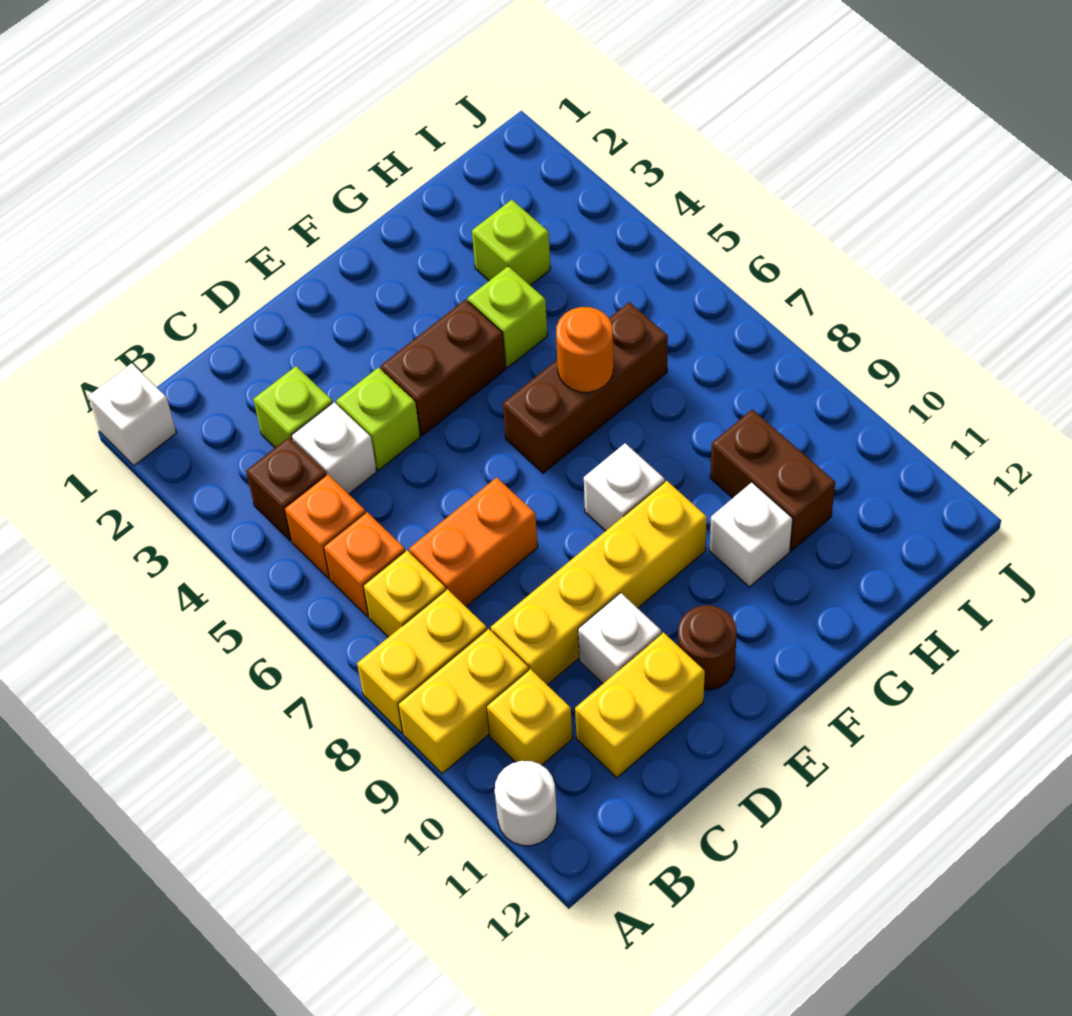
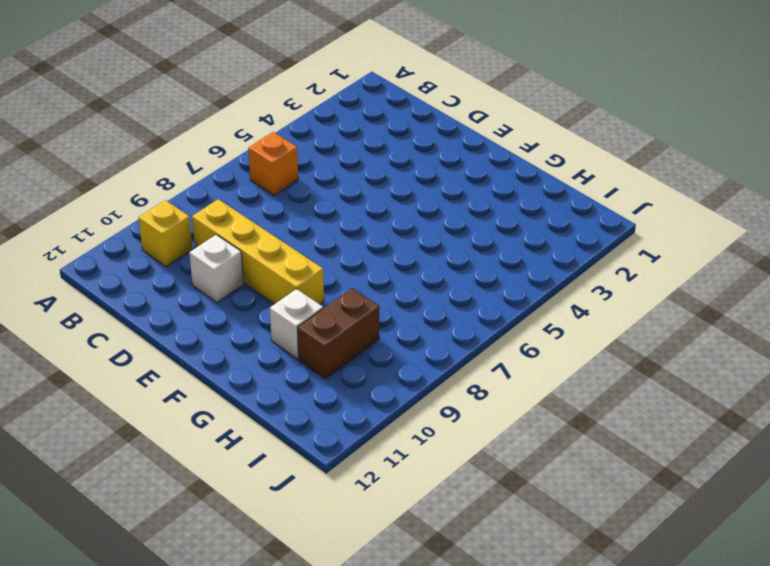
none -> white 1x1 brick [88,363,176,466]
none -> yellow 1x2 brick [357,589,487,733]
none -> yellow 1x2 brick [398,629,528,774]

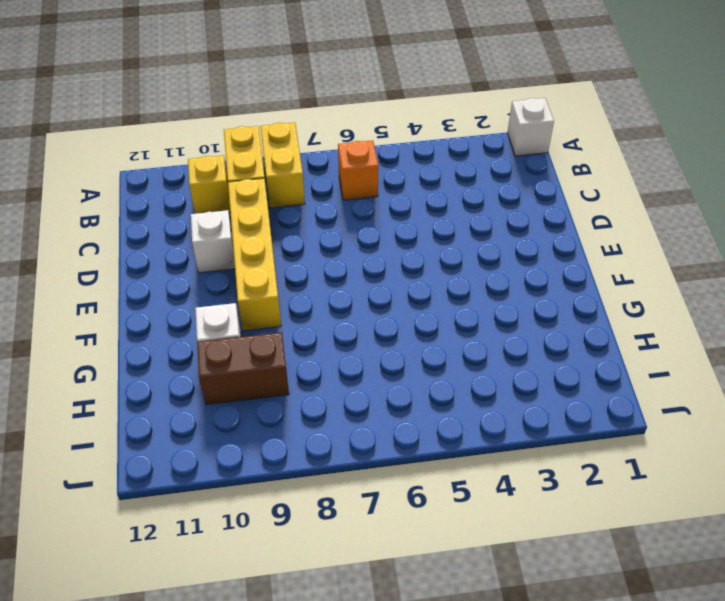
none -> white 1x1 round brick [495,761,557,846]
none -> brown 1x1 brick [246,437,326,541]
none -> orange 1x1 brick [284,474,366,578]

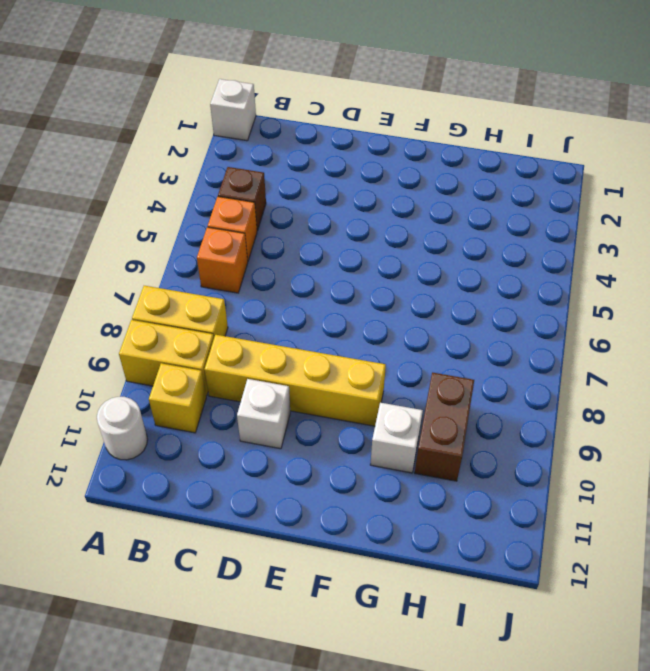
none -> yellow 1x1 brick [363,550,446,637]
none -> lime 1x1 brick [254,366,333,448]
none -> white 1x1 brick [291,402,377,494]

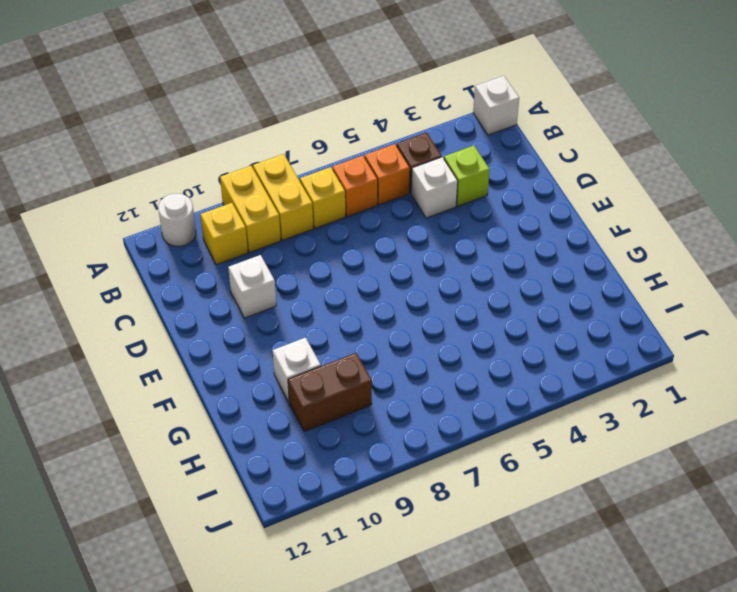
none -> orange 1x2 brick [409,477,538,607]
none -> yellow 1x4 brick [491,481,707,685]
none -> yellow 1x2 brick [575,633,705,778]

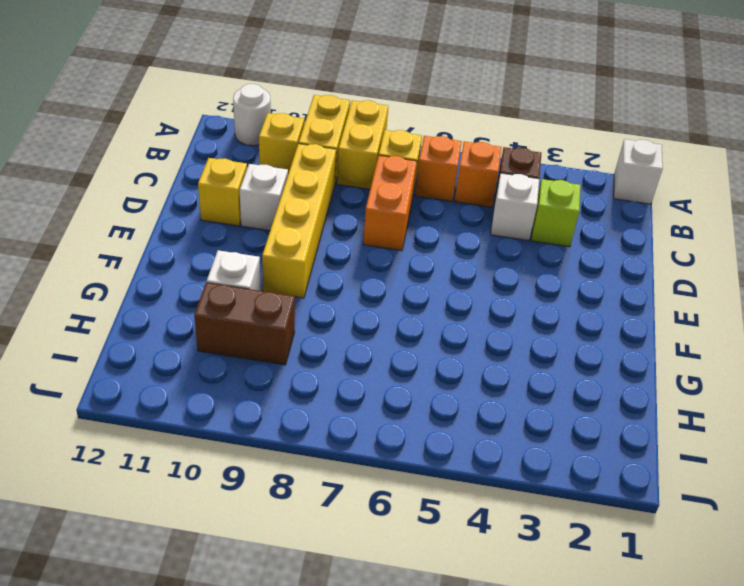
yellow 1x1 brick [198,158,247,226] -> yellow 1x2 brick [575,633,705,778]
none -> lime 1x1 brick [336,368,420,470]
none -> brown 1x2 brick [381,300,505,436]
none -> brown 1x1 round brick [678,605,737,690]

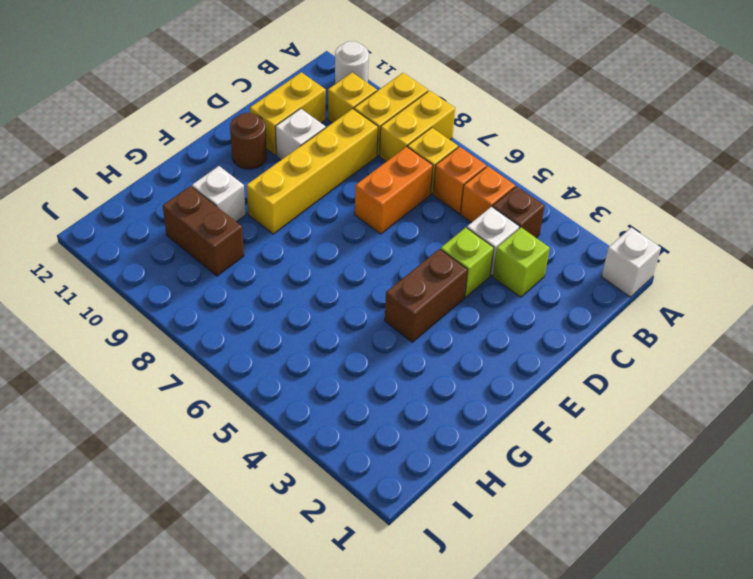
none -> brown 1x3 brick [503,302,668,473]
none -> white 1x1 brick [584,443,665,531]
none -> lime 1x1 brick [468,266,547,368]

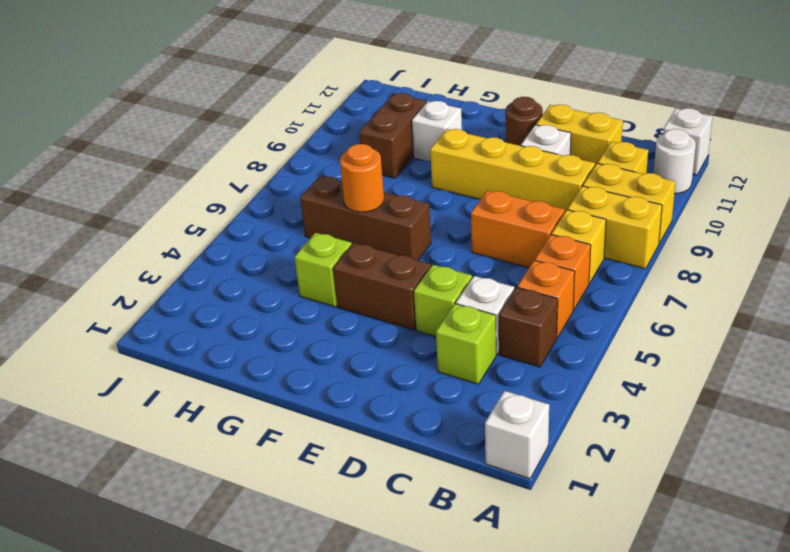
white 1x1 brick [663,108,712,175] -> white 1x1 brick moved to [584,443,665,531]
none -> lime 1x1 brick [472,200,550,285]

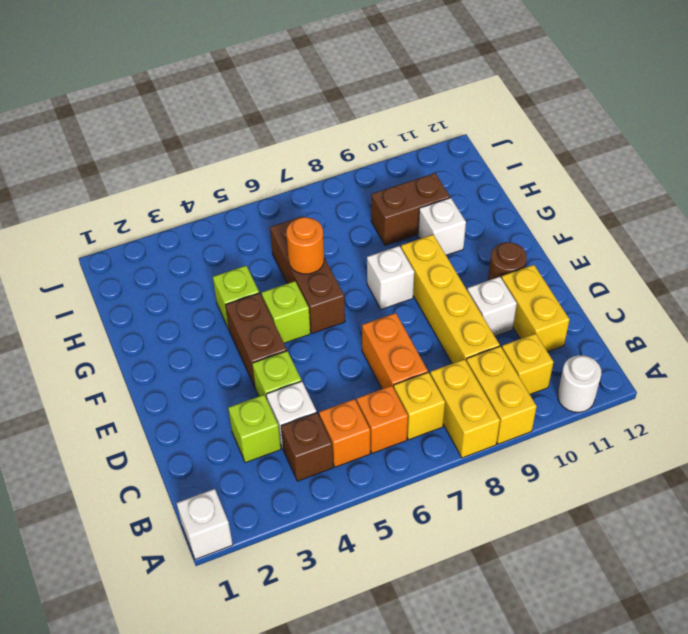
lime 1x1 brick [262,281,310,343] -> lime 1x1 brick moved to [472,200,550,285]

